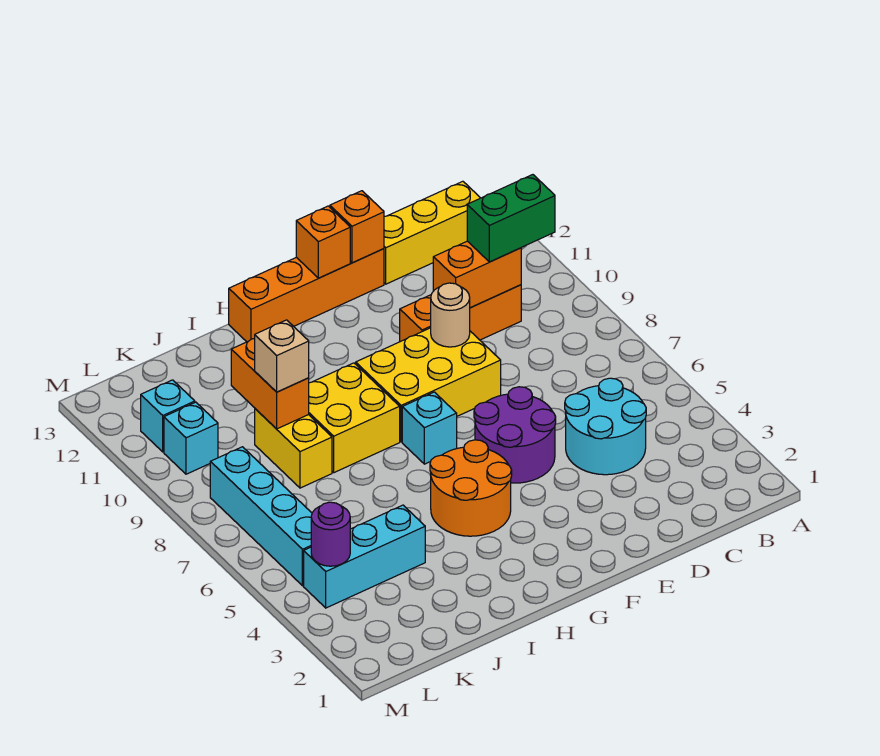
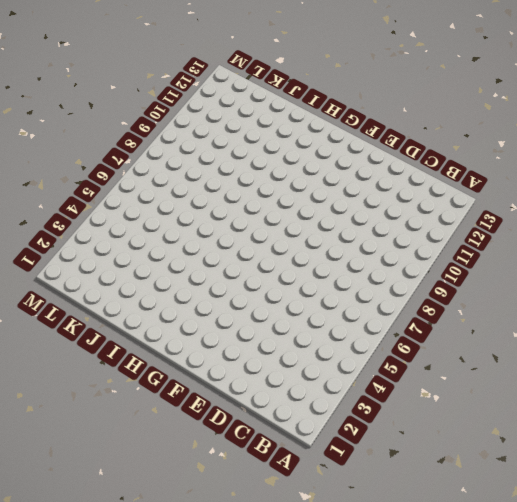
none -> yellow 1x3 brick [384,181,480,284]
none -> cyan 2x2 round brick [565,378,646,475]
none -> orange 1x3 brick [400,285,521,342]

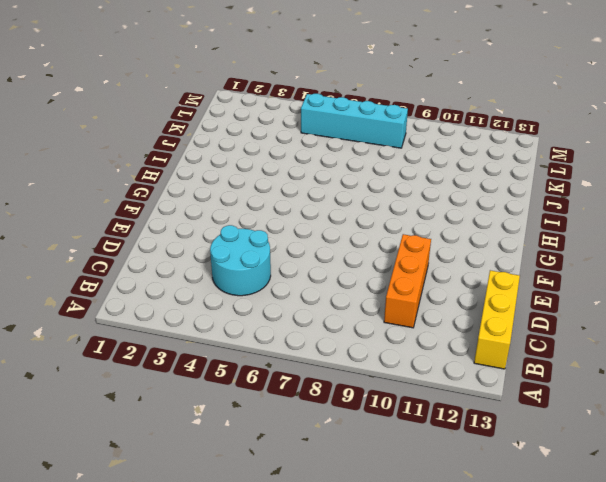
none -> purple 2x2 round brick [474,387,556,483]
none -> yellow 2x3 brick [356,328,501,442]
none -> orange 1x4 brick [229,249,384,342]

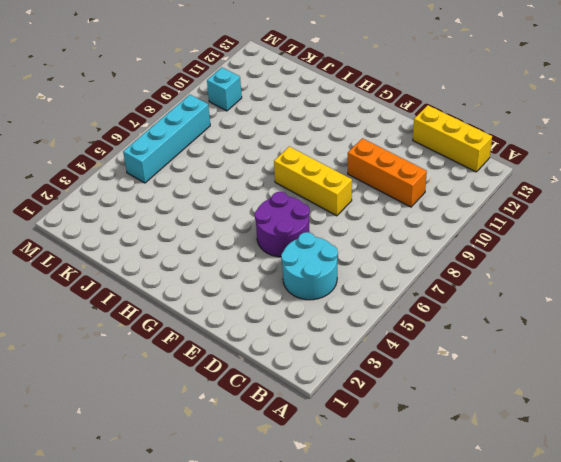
yellow 1x3 brick [274,147,352,216] -> yellow 2x3 brick [356,328,501,442]
none -> orange 1x4 brick [229,249,384,342]
none -> orange 2x2 round brick [430,440,512,536]
none -> cyan 1x1 brick [402,392,457,464]

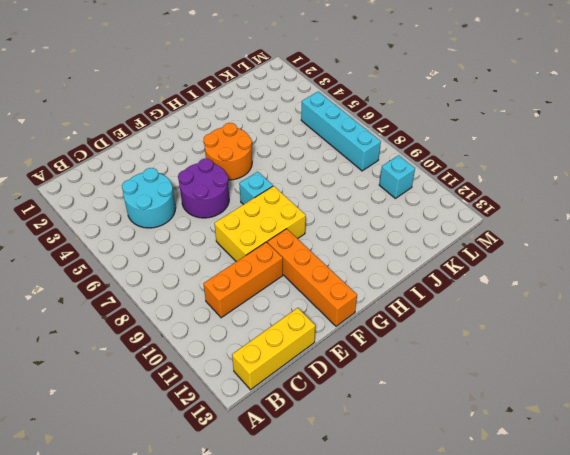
orange 1x4 brick [267,229,357,326] -> orange 1x4 brick turned to [229,249,384,342]
none -> yellow 2x2 brick [309,363,400,473]
none -> cyan 1x3 brick [304,505,425,608]
none -> yellow 1x2 brick [255,409,332,488]

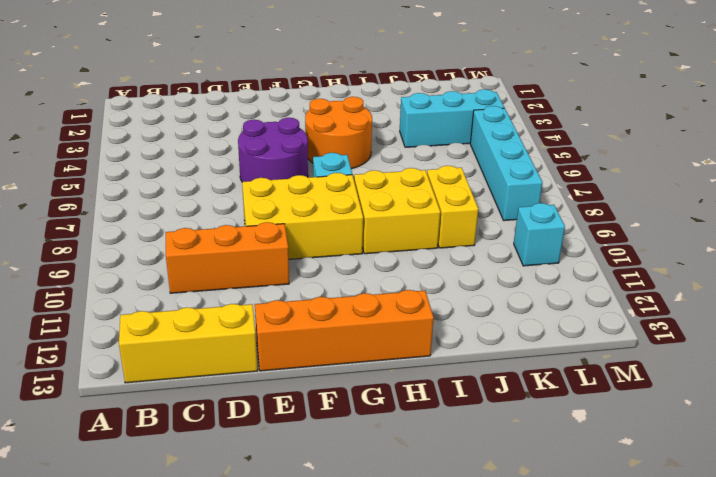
none -> cyan 2x2 round brick [565,378,646,475]
none -> cyan 1x1 brick [141,380,195,452]
none -> orange 1x2 brick [433,241,521,308]

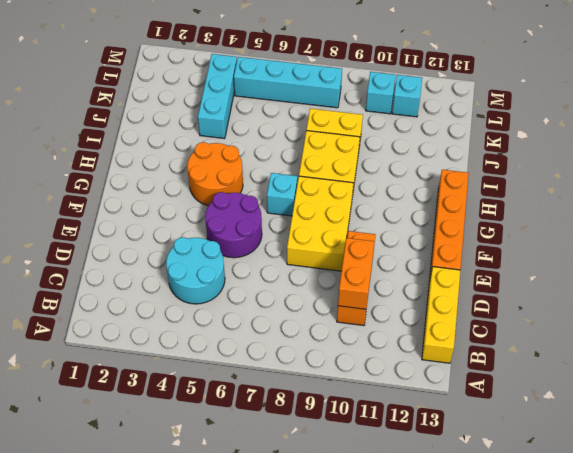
none -> tan 1x1 round brick [431,283,470,347]
none -> orange 1x1 brick [330,191,384,263]
none -> orange 1x1 brick [296,206,350,278]

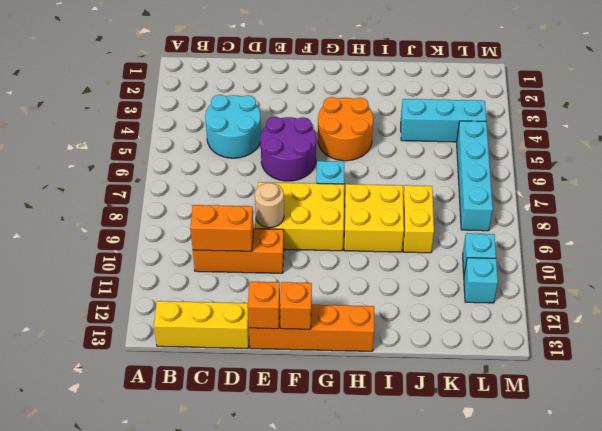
none -> orange 1x2 brick [231,338,309,429]
none -> purple 1x1 round brick [311,502,350,566]
none -> green 1x2 brick [467,175,555,262]

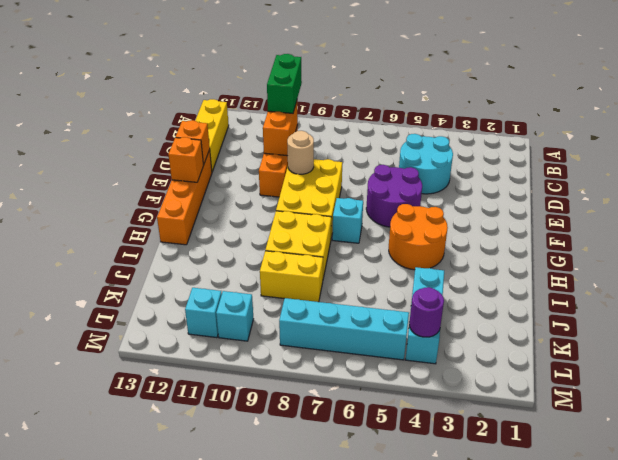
none -> orange 1x2 brick [231,338,309,429]
none -> tan 1x1 brick [255,320,309,392]

